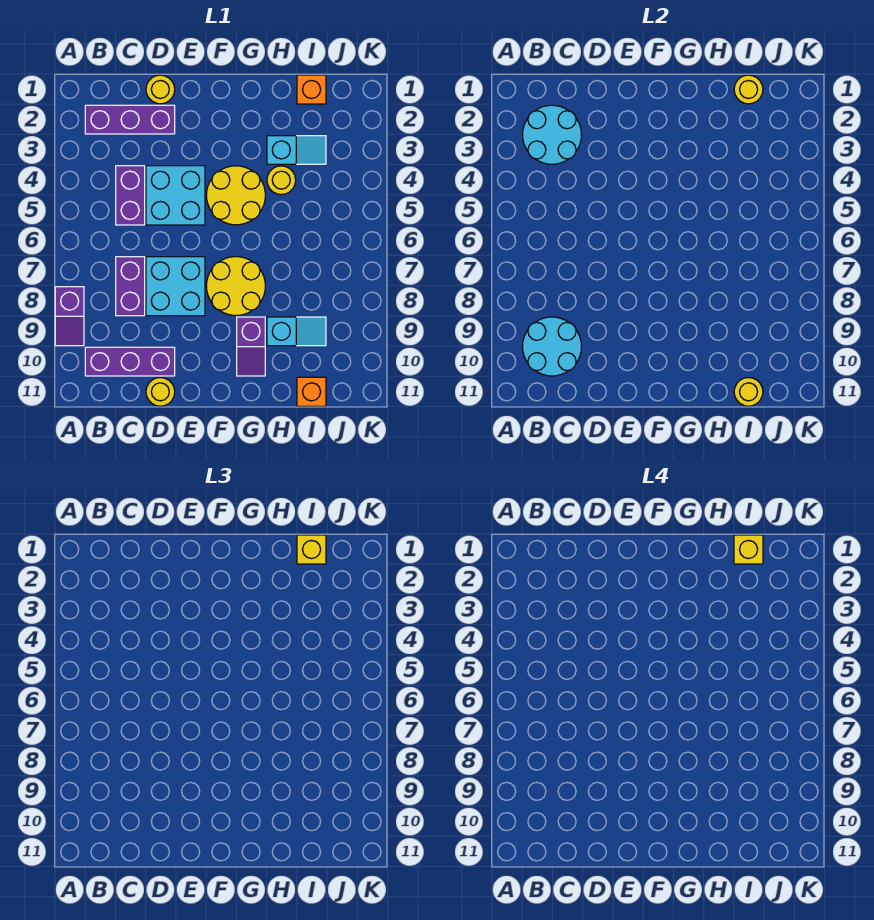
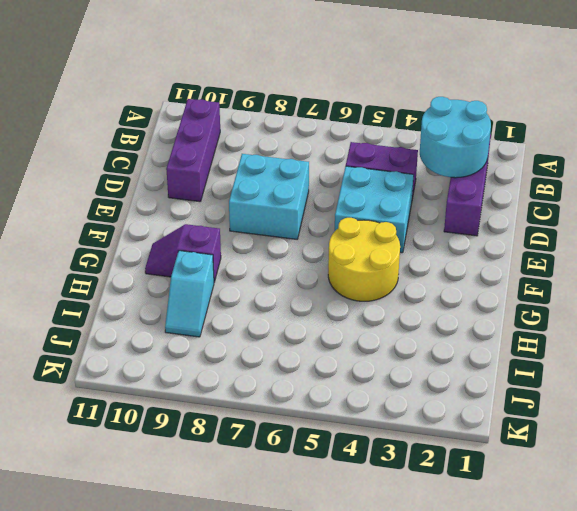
none -> purple 1x2 slope [55,287,84,346]
none -> purple 1x2 brick [116,257,145,316]
none -> yellow 1x1 round brick [146,75,175,104]

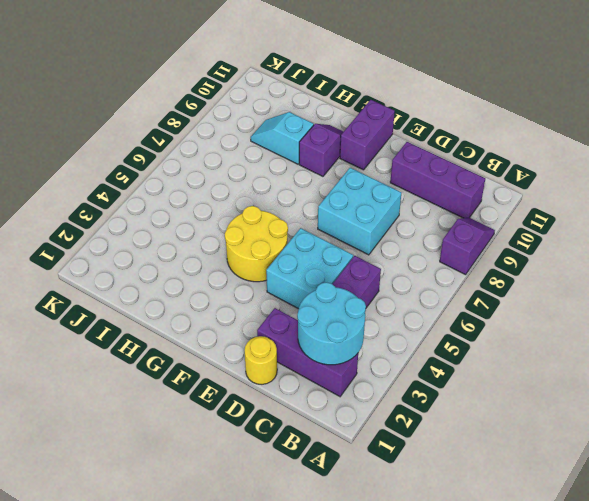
purple 1x2 brick [340,100,395,170] -> purple 1x2 brick moved to [116,257,145,316]
none -> yellow 1x1 round brick [146,378,175,406]
none -> yellow 2x2 round brick [206,257,265,316]
none -> cyan 1x2 slope [267,136,326,164]

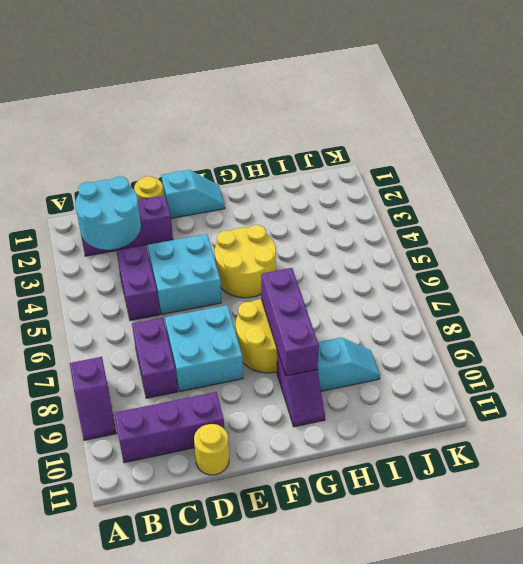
cyan 1x2 slope [161,170,225,218] -> cyan 1x2 slope moved to [267,136,326,164]
purple 1x3 brick [261,268,319,376] -> none
none -> yellow 1x1 round brick [267,166,296,195]
none -> orange 1x1 brick [297,75,326,104]
none -> orange 1x1 brick [297,377,326,406]

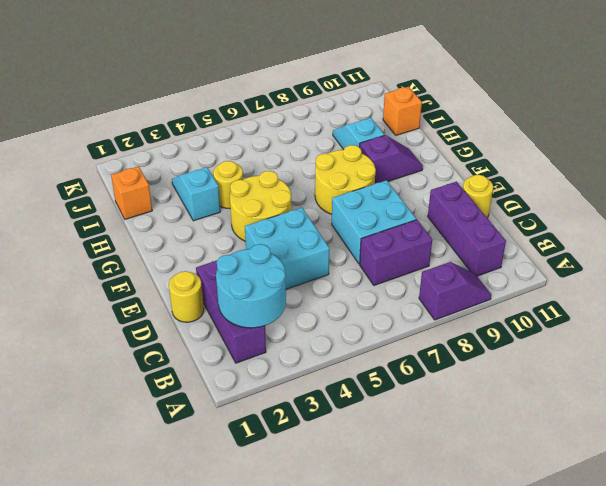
none -> purple 1x2 brick [116,166,145,225]
none -> cyan 2x2 round brick [523,317,581,376]
none -> yellow 1x1 round brick [734,75,763,104]

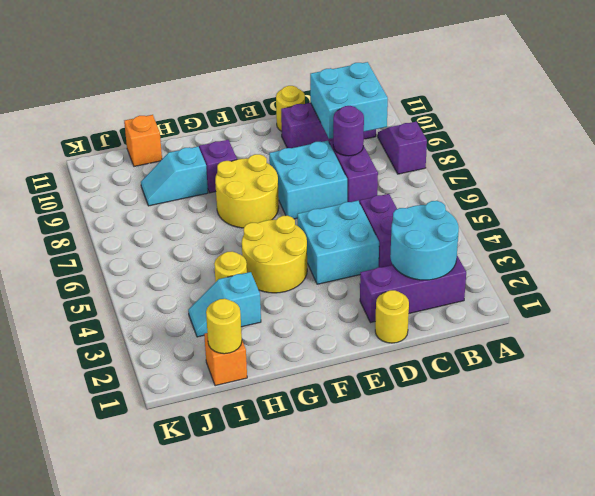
cyan 2x2 brick [310,62,388,139] -> cyan 2x2 round brick [523,317,581,376]
purple 1x1 round brick [333,106,364,156] -> none
none -> yellow 1x1 round brick [734,378,763,406]
none -> yellow 1x1 brick [297,535,326,564]
none -> yellow 1x1 brick [734,535,763,564]

